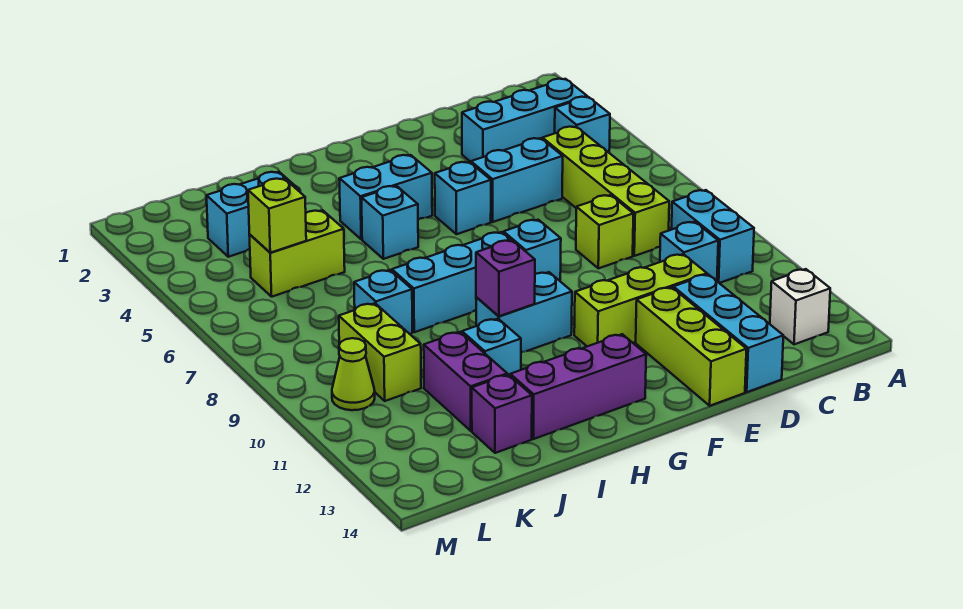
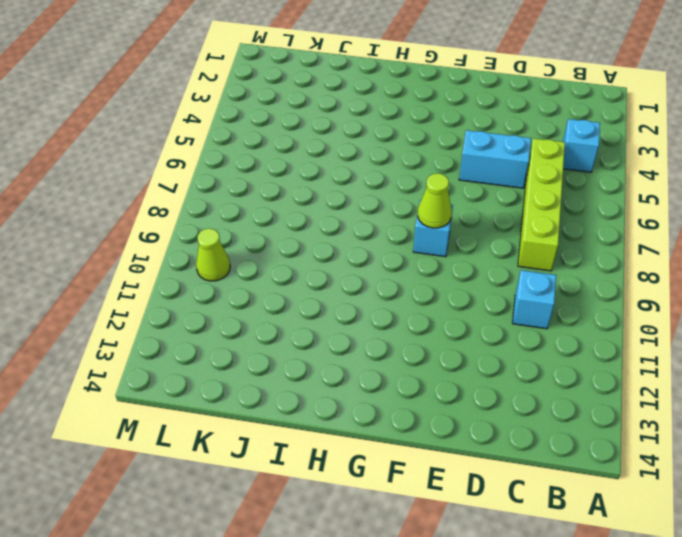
lime 1x1 cone [418,173,452,228] -> none
none -> cyan 1x3 brick [462,79,587,162]
none -> cyan 1x2 brick [672,190,754,283]
none -> white 1x1 brick [770,269,830,344]

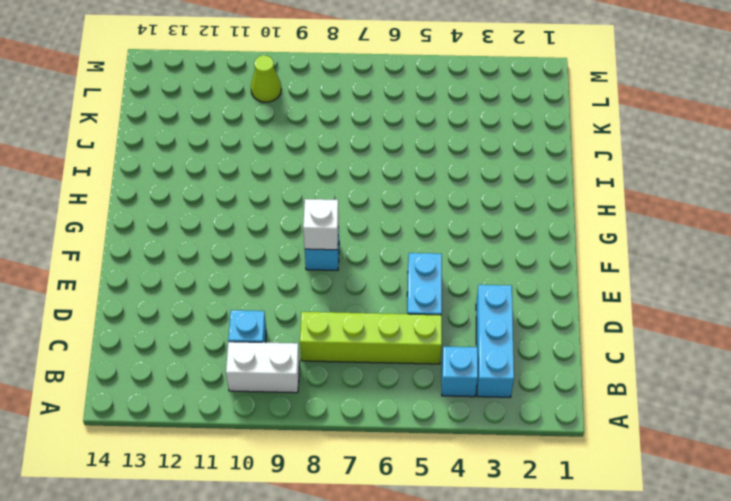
white 1x2 brick [226,342,300,393] -> cyan 1x2 brick [672,190,754,283]
white 1x1 brick [303,199,339,250] -> white 1x1 brick moved to [770,269,830,344]
none -> lime 1x1 brick [576,195,633,268]
none -> lime 1x3 brick [574,254,707,346]
none -> cyan 1x3 brick [673,274,783,392]

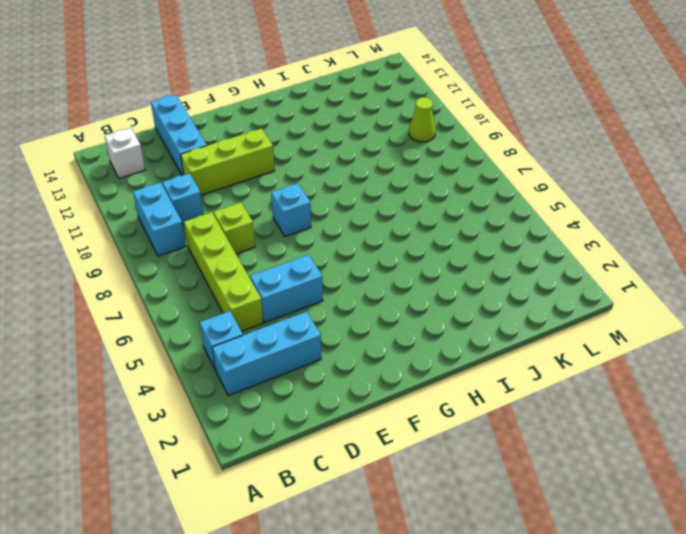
none -> lime 1x3 brick [636,287,746,406]
none -> cyan 1x1 brick [435,162,491,234]
none -> cyan 1x2 brick [339,155,432,239]

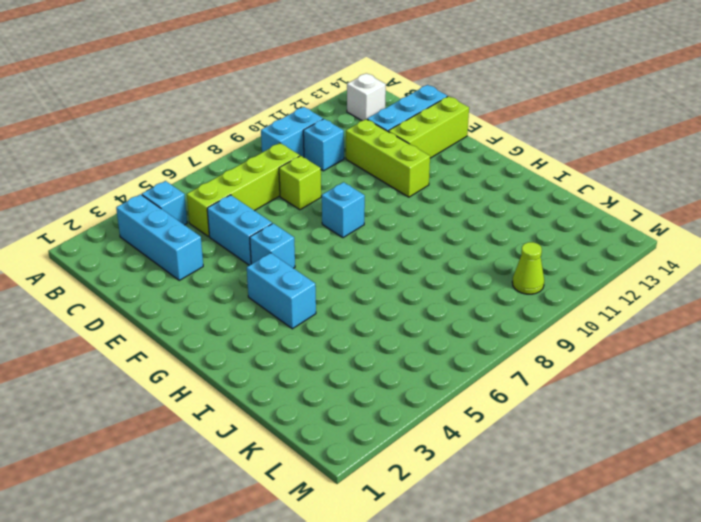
none -> cyan 1x3 brick [392,232,511,332]
none -> cyan 1x2 brick [476,272,572,352]
none -> purple 1x3 brick [510,334,646,439]

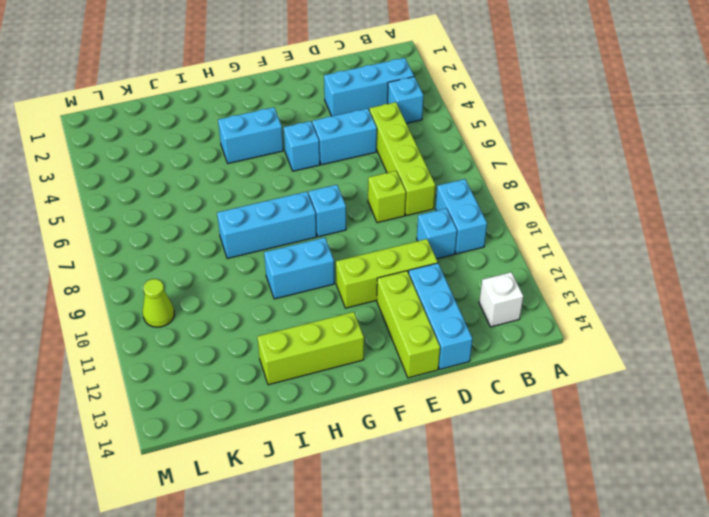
lime 1x3 brick [257,312,364,385] -> purple 1x3 brick [510,334,646,439]
none -> cyan 1x1 brick [362,186,418,259]
none -> cyan 1x1 brick [462,319,521,375]
none -> cyan 1x2 brick [207,172,300,257]

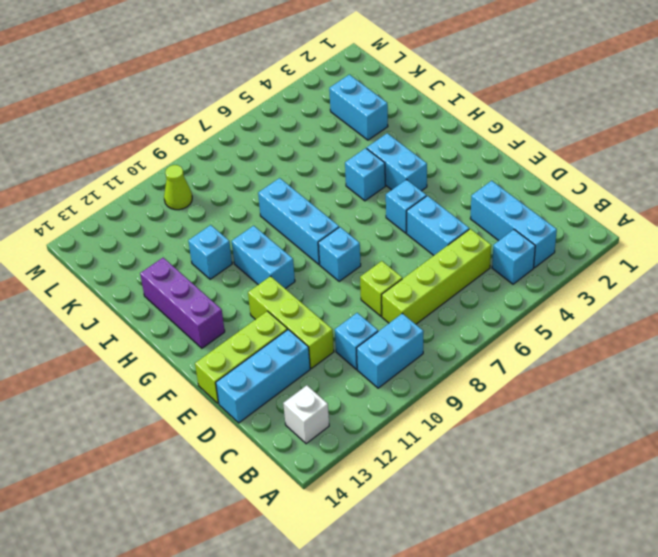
none -> lime 1x2 brick [249,210,345,297]
none -> cyan 1x1 brick [354,270,412,334]
none -> purple 1x2 brick [424,332,507,431]

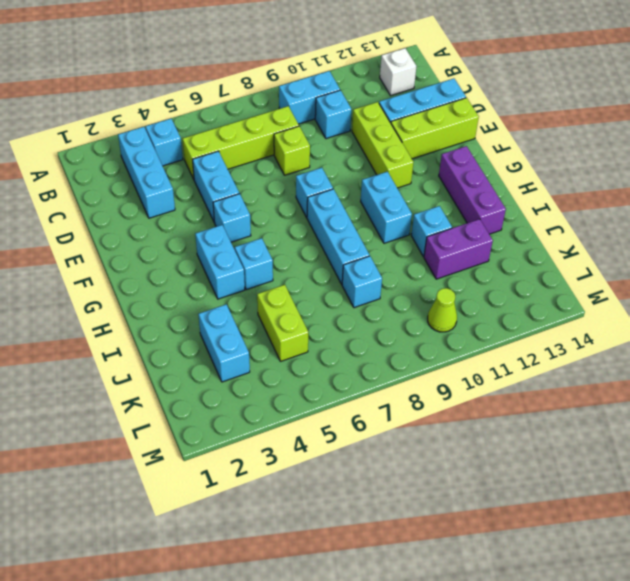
none -> purple 1x1 brick [472,375,532,453]
none -> lime 1x2 brick [339,303,421,401]
none -> purple 1x1 brick [476,240,535,316]

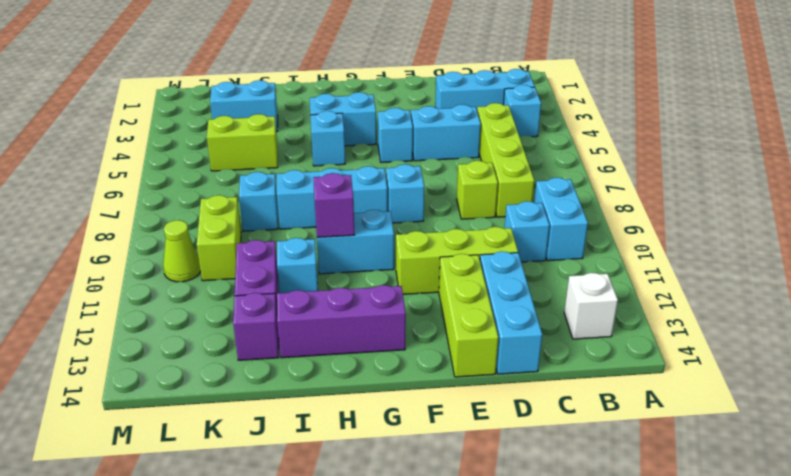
none -> lime 1x1 brick [248,178,306,253]

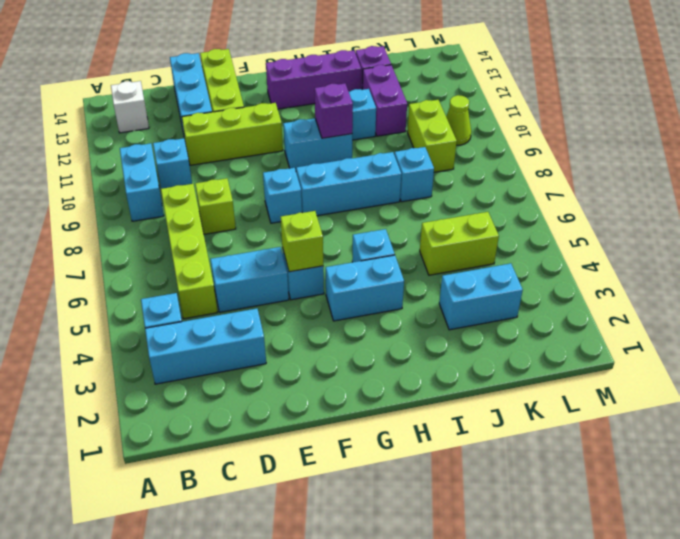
lime 1x1 brick [281,211,323,272] -> lime 1x1 brick moved to [248,178,306,253]

